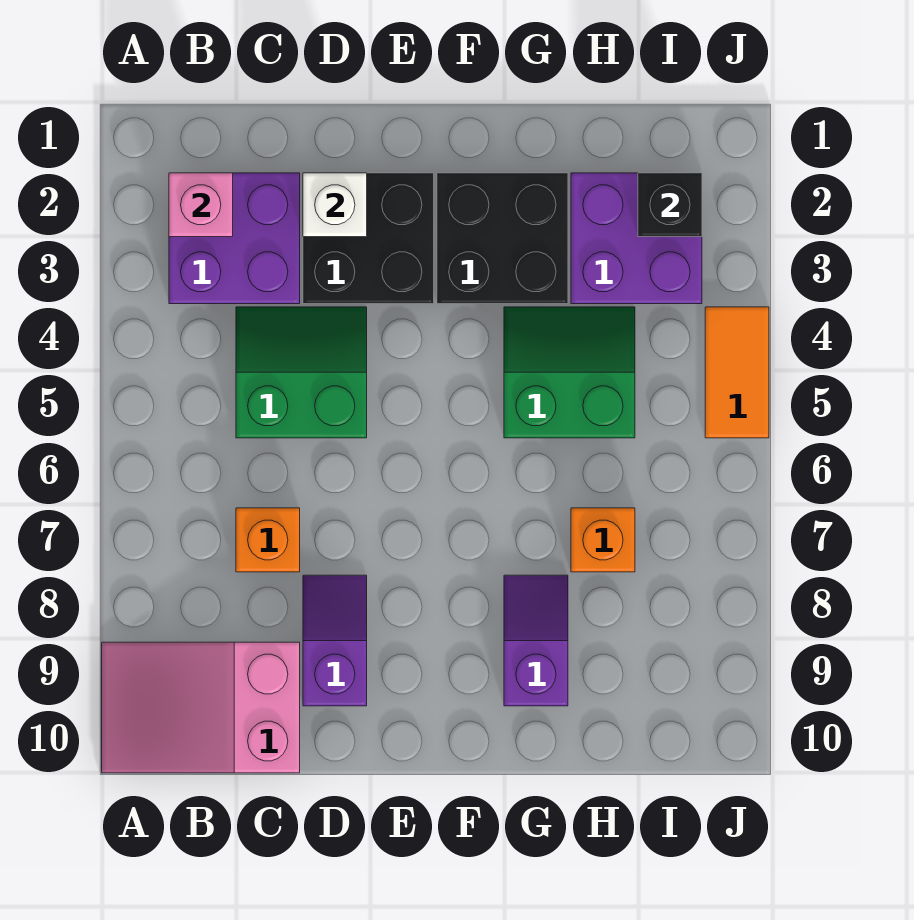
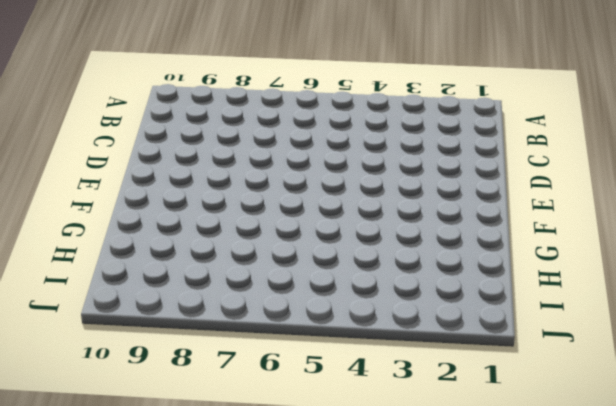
none -> pink 2x3 slope [102,642,300,773]
none -> purple 2x2 brick [169,173,300,304]
none -> green 2x2 slope [236,307,367,438]

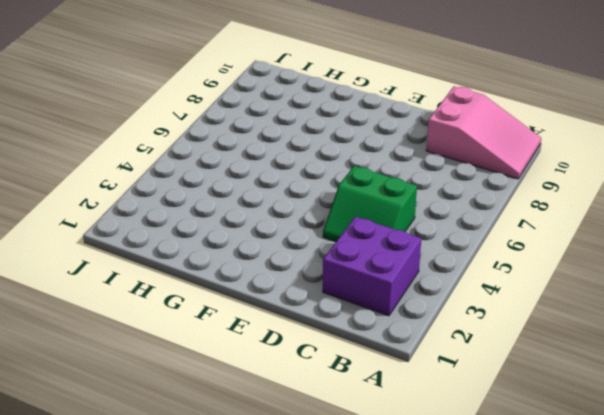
none -> orange 1x1 brick [236,508,300,572]
none -> black 2x2 brick [303,173,434,304]
none -> purple 1x2 slope [303,575,367,706]

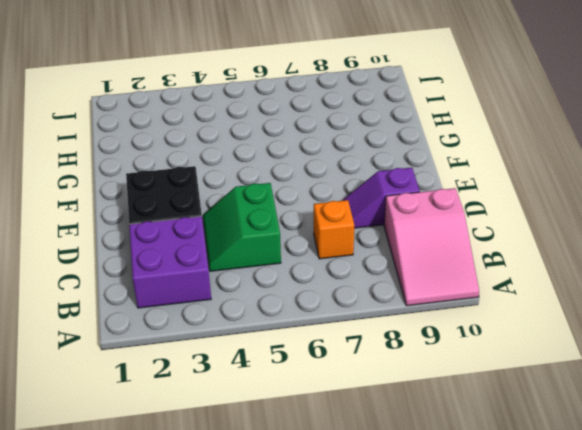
none -> black 2x2 brick [437,173,568,304]
none -> green 2x2 slope [504,307,635,438]
none -> purple 1x2 slope [504,575,568,706]

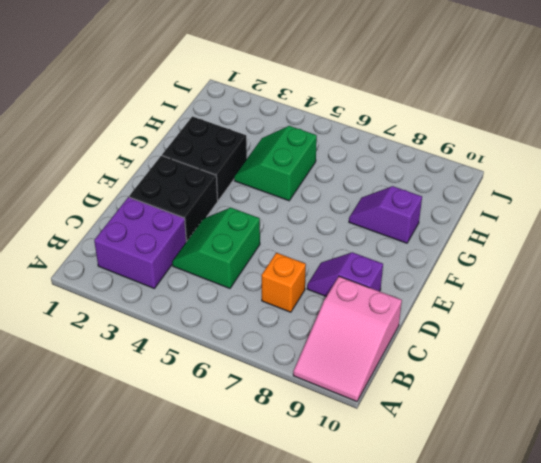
none -> purple 2x2 brick [571,173,702,304]
none -> orange 1x1 brick [571,508,635,572]
none -> orange 1x2 tile [705,307,769,438]

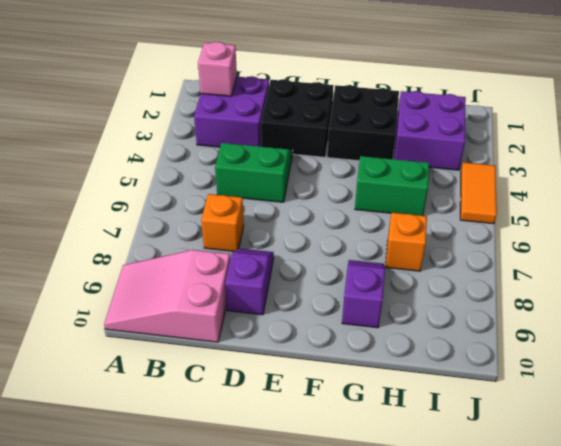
none -> white 1x1 brick [303,173,367,237]
none -> black 1x1 brick [638,173,702,237]

